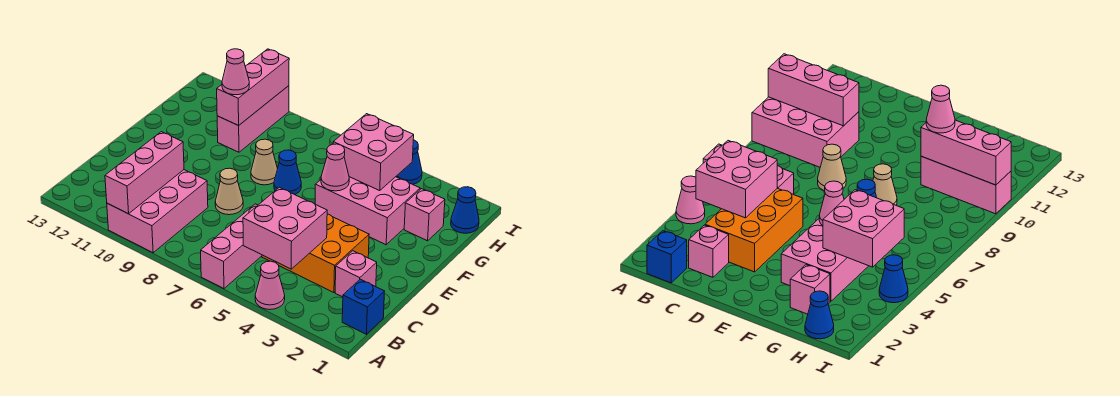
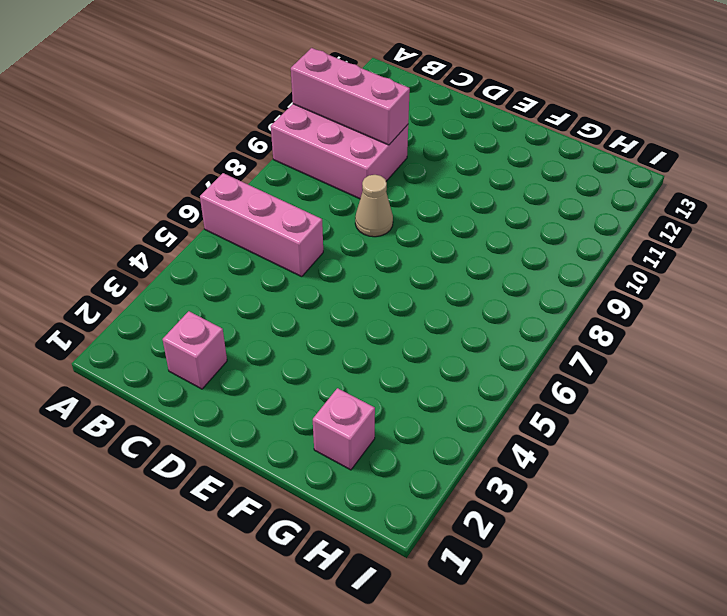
none -> pink 1x1 cone [255,261,285,310]
none -> blue 1x1 brick [342,279,385,334]
none -> orange 2x3 brick [262,214,369,293]

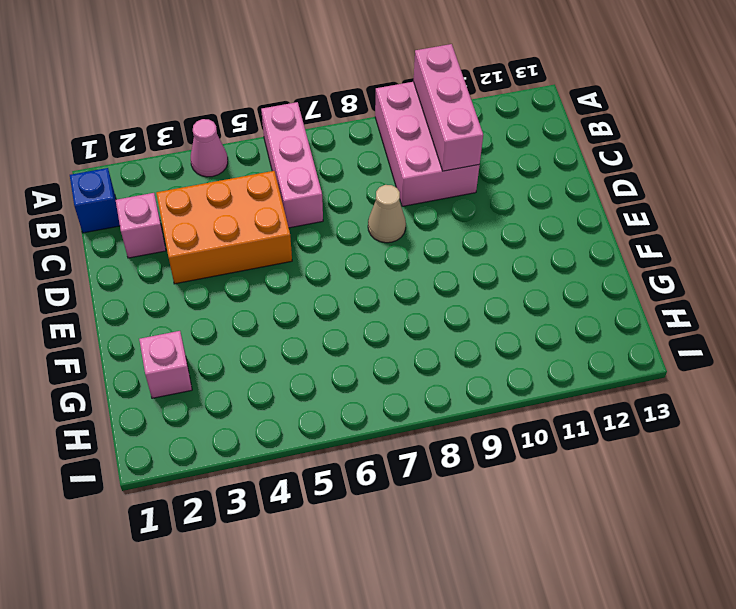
none -> pink 2x3 brick [315,177,420,245]
none -> blue 1x1 cone [274,150,301,195]
none -> tan 1x1 cone [251,139,278,185]

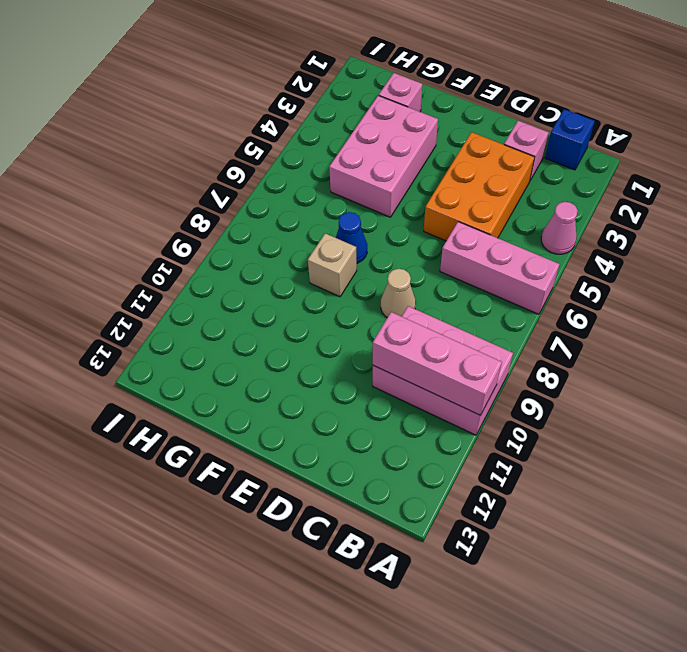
tan 1x1 brick [308,233,357,297] -> tan 1x1 cone [251,139,278,185]
none -> pink 1x3 brick [217,86,289,152]
none -> blue 1x1 cone [451,187,479,233]
none -> blue 1x1 cone [396,140,422,184]

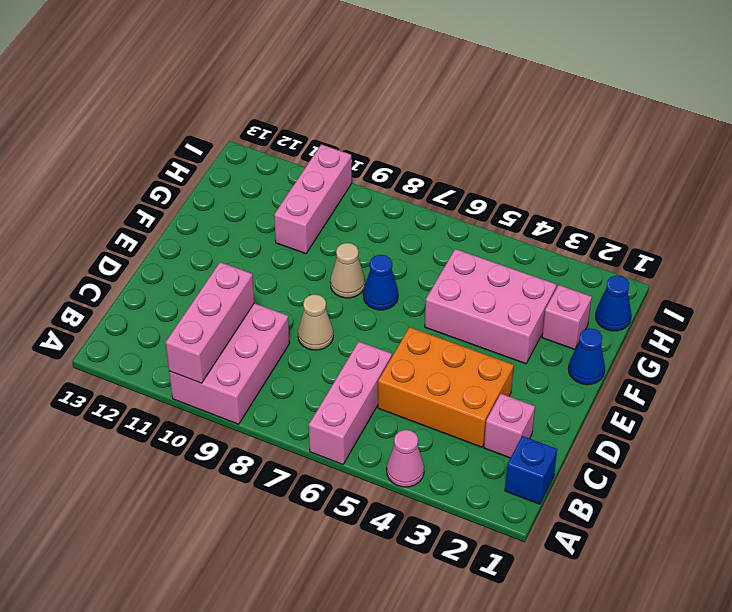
blue 1x1 cone [568,328,605,385] -> blue 1x1 cone moved to [396,140,422,184]
none -> pink 2x2 brick [243,187,327,269]
none -> pink 1x1 cone [321,144,349,191]
none -> pink 2x2 brick [333,114,414,190]

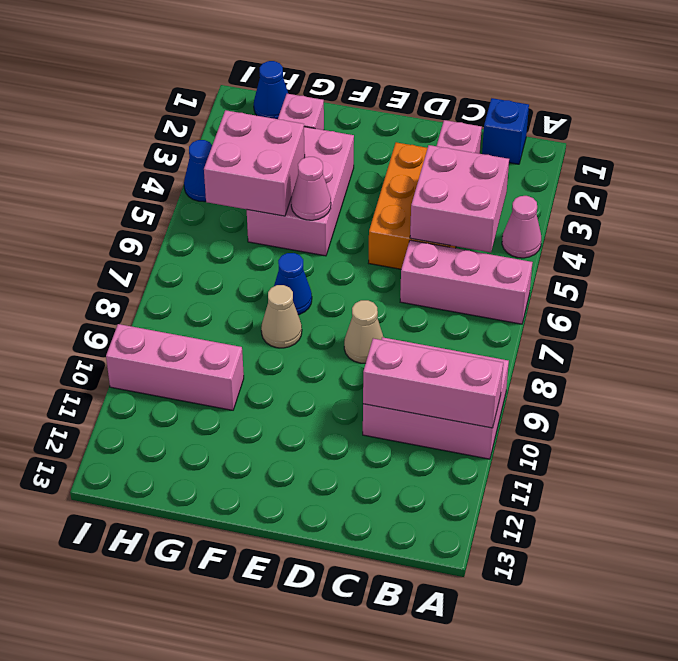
none -> pink 1x3 brick [217,49,289,126]
none -> pink 1x1 cone [222,49,249,95]

